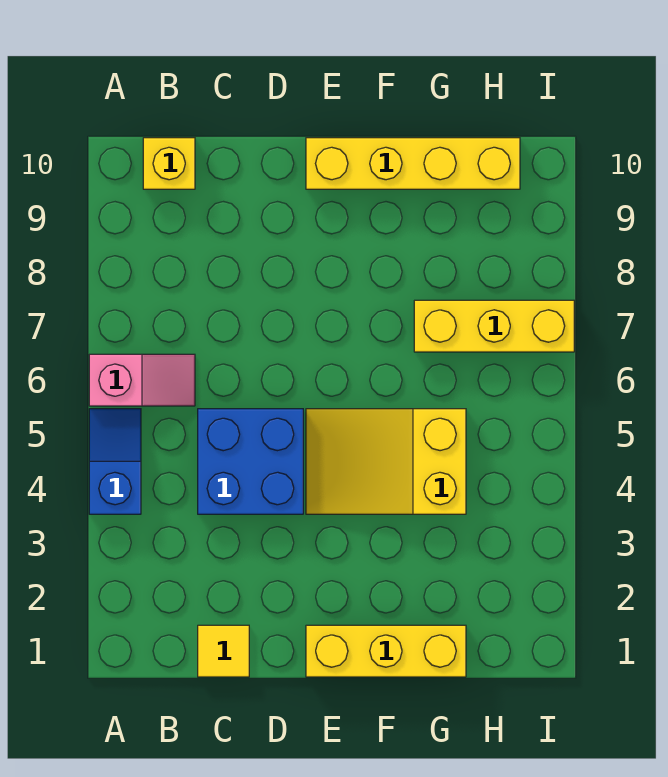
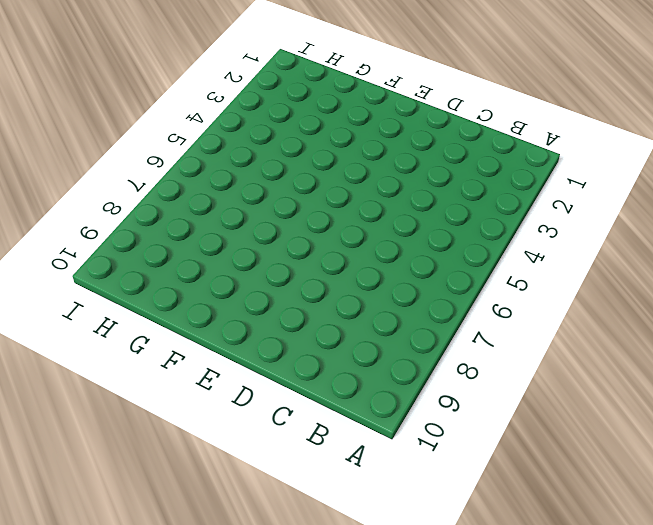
none -> blue 1x2 slope [89,409,141,514]
none -> pink 1x2 slope [89,354,195,406]

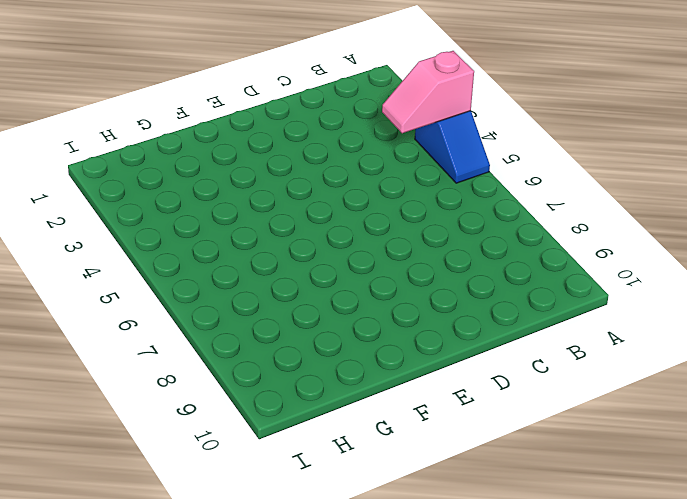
pink 1x2 slope [382,51,474,133] -> pink 1x2 slope moved to [89,354,195,406]
none -> yellow 1x1 brick [143,138,195,189]
none -> yellow 1x1 tile [198,625,249,677]

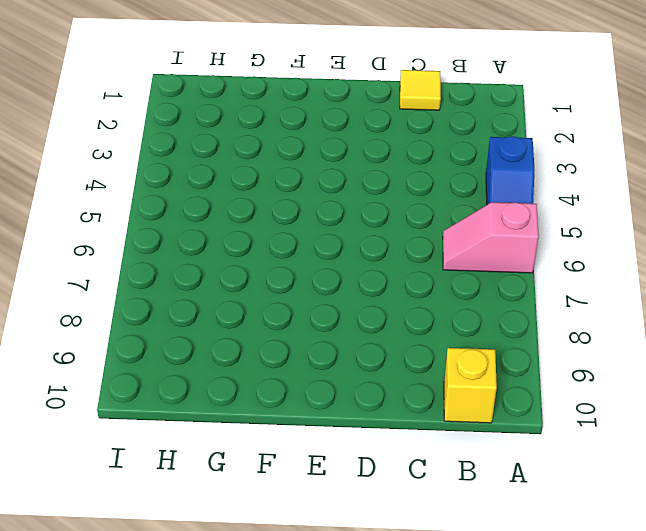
none -> blue 2x2 brick [198,409,303,514]
none -> yellow 1x3 brick [306,625,466,677]

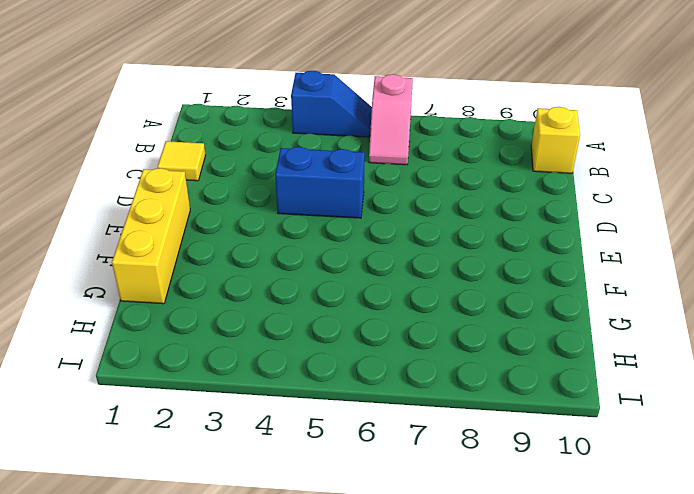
blue 1x2 brick [275,147,365,218] -> blue 2x2 brick [198,409,303,514]
none -> yellow 2x3 slope [306,409,466,514]
none -> yellow 1x4 brick [306,138,520,189]

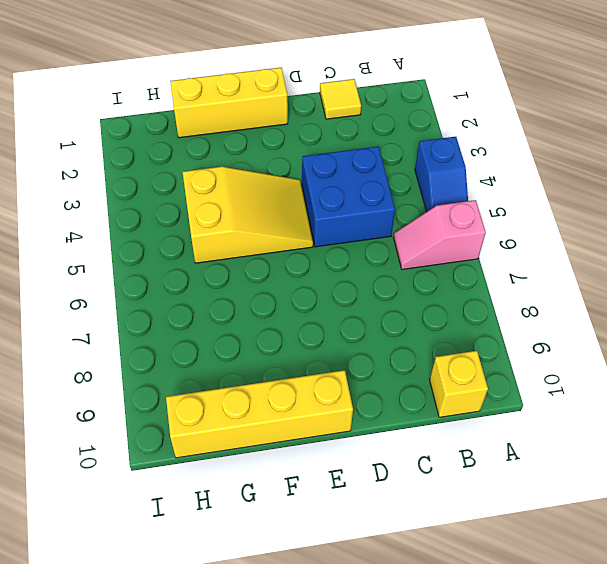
none -> yellow 1x3 brick [414,300,574,352]

